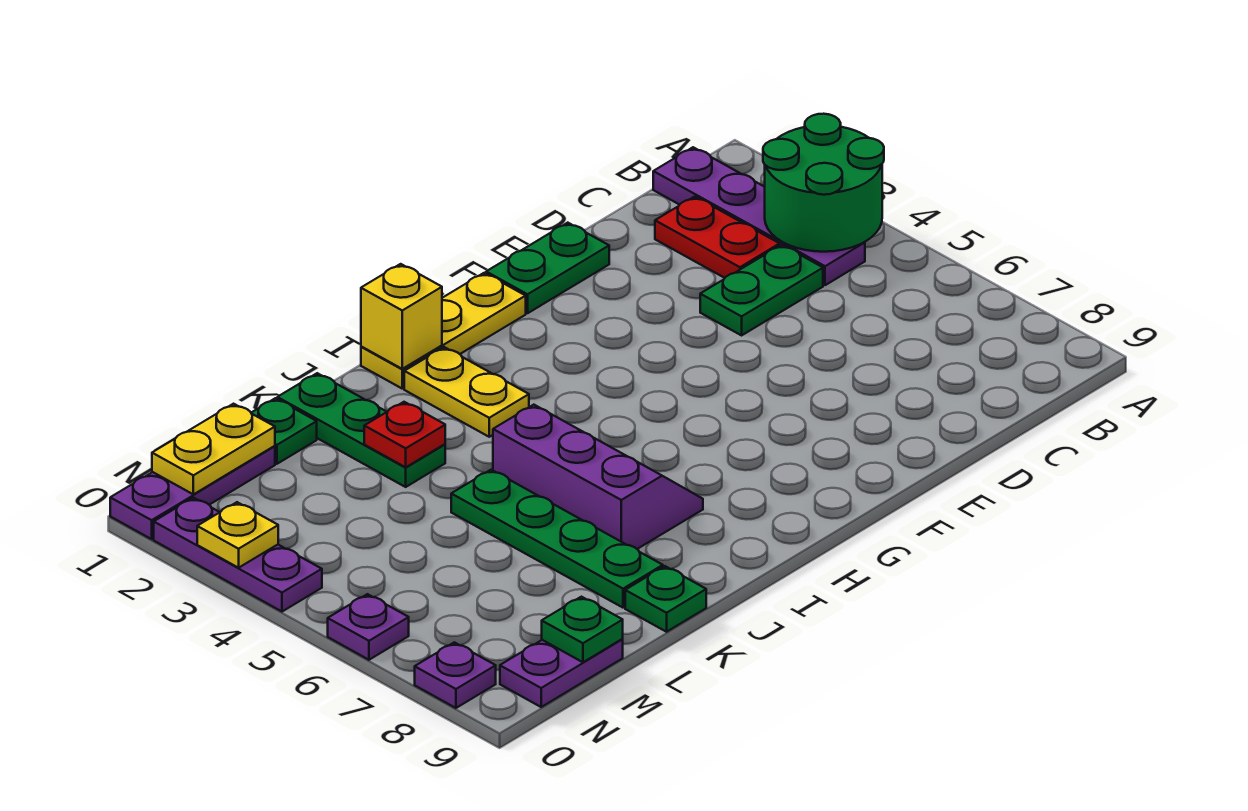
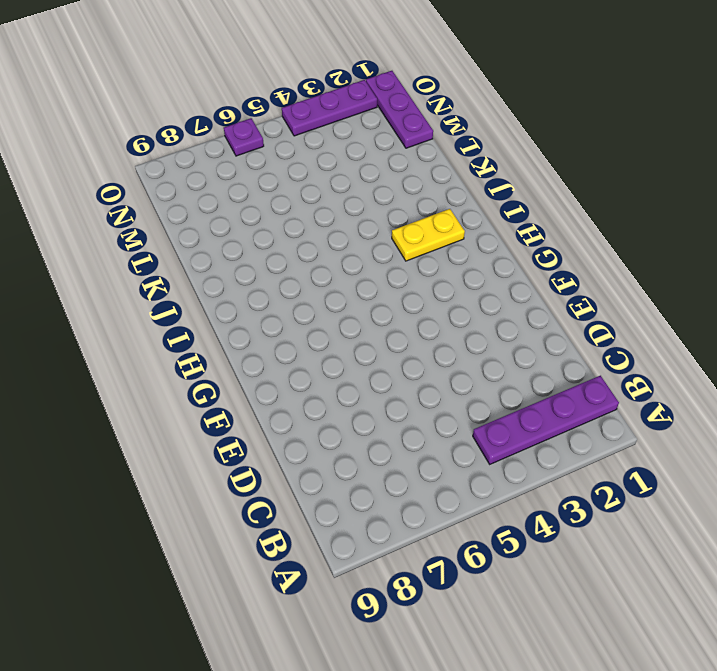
none -> red 1x2 plate [655,197,780,278]
none -> green 1x2 plate [700,245,823,335]
none -> green 1x2 plate [486,223,609,313]

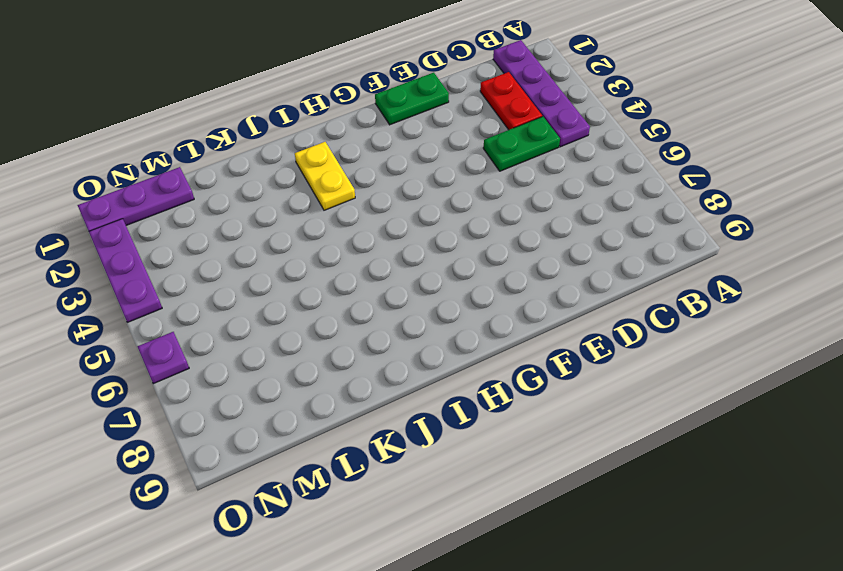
none -> yellow 1x3 plate [361,273,526,388]
none -> purple 2x3 slope [493,405,703,549]
none -> green 1x3 plate [277,373,445,487]

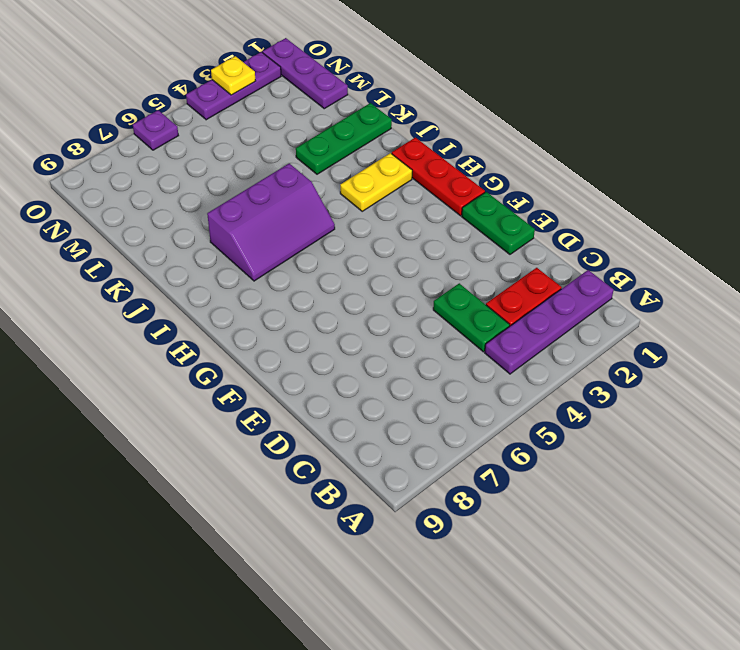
red 1x3 plate [392,137,485,216] -> yellow 1x3 plate [361,273,526,388]
none -> green 1x4 plate [451,470,663,608]
none -> green 1x1 plate [625,566,706,632]
none -> green 1x1 plate [251,398,317,464]

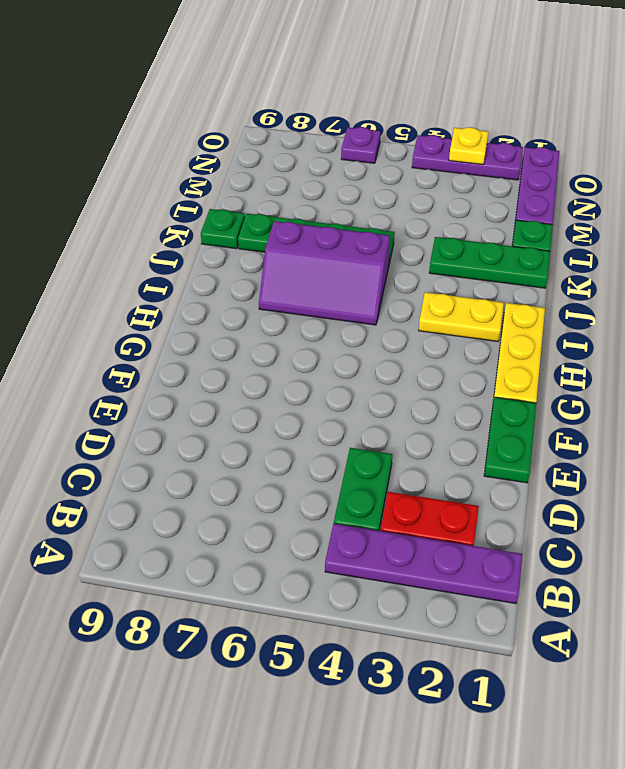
none -> purple 1x2 plate [500,639,623,707]
none -> purple 1x1 plate [415,642,496,708]
none -> green 2x2 round brick [763,114,884,252]

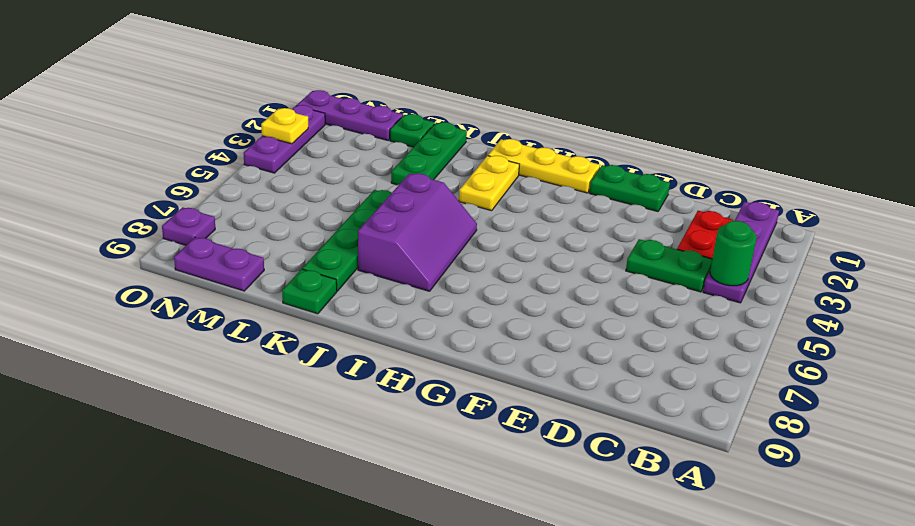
green 1x1 round brick [710,221,757,286] -> green 2x2 round brick [763,114,884,252]
none -> purple 1x1 plate [328,594,409,660]
none -> yellow 1x1 brick [361,264,442,369]
none -> red 1x1 plate [364,402,445,467]

